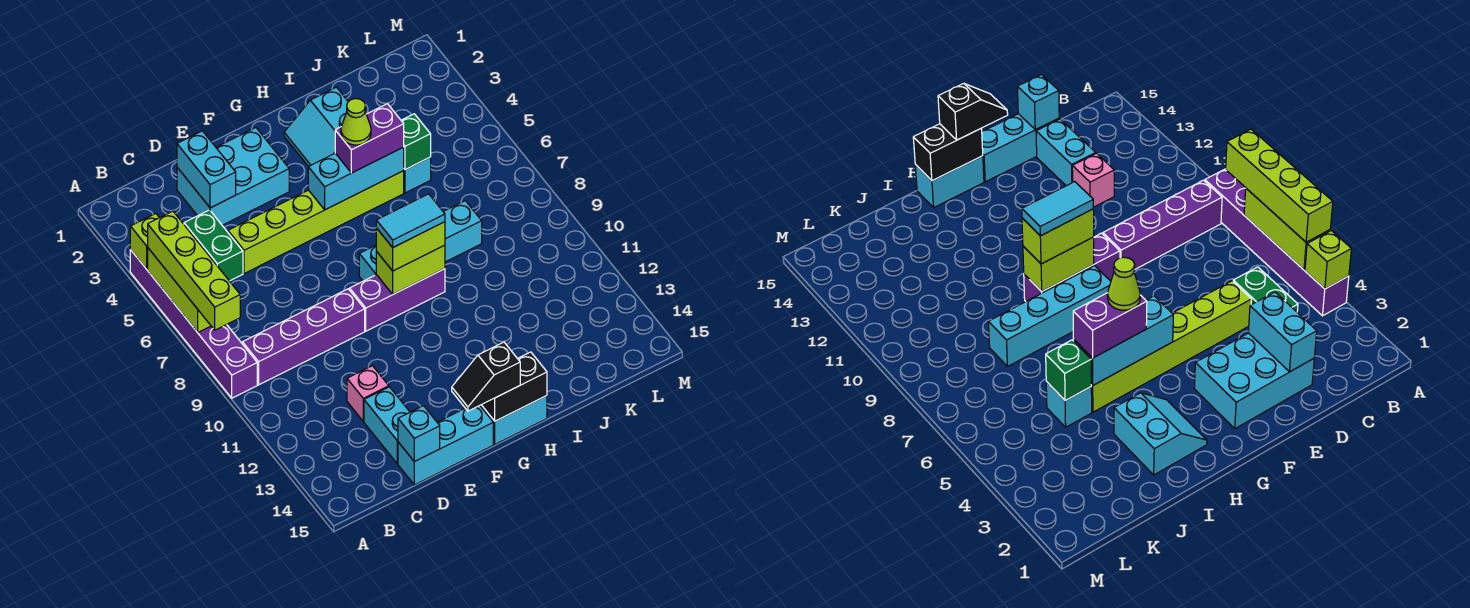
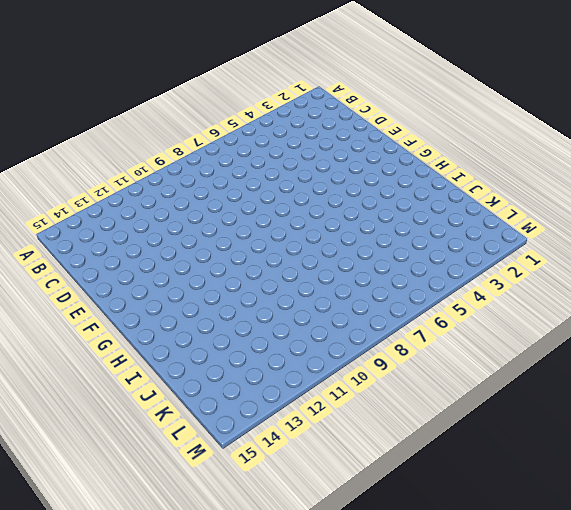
none -> purple 1x6 brick [130,250,257,398]
none -> purple 1x4 brick [242,289,365,385]
none -> green 1x2 brick [184,210,243,281]

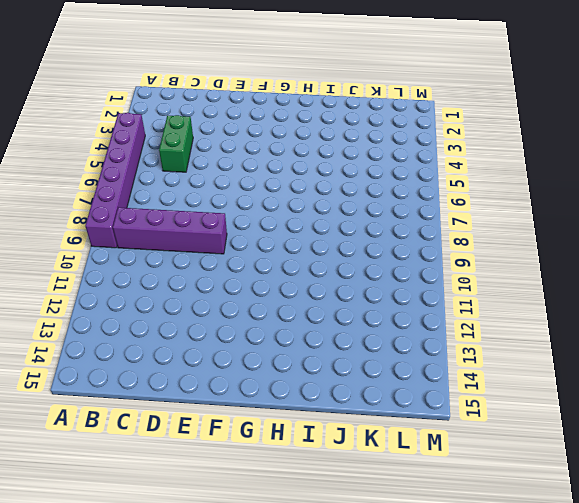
none -> cyan 2x3 brick [177,128,289,225]
none -> lime 1x6 brick [228,171,404,274]
none -> pink 1x1 brick [347,366,389,421]

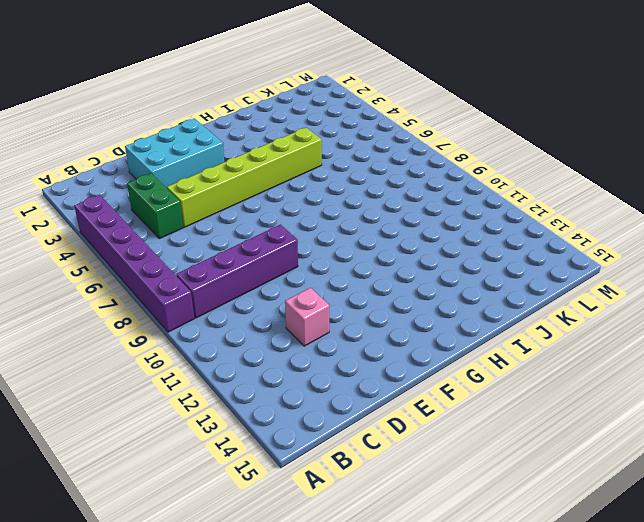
none -> cyan 1x2 brick [364,387,410,464]
none -> cyan 1x3 brick [398,406,493,485]
none -> purple 1x3 brick [350,269,445,331]

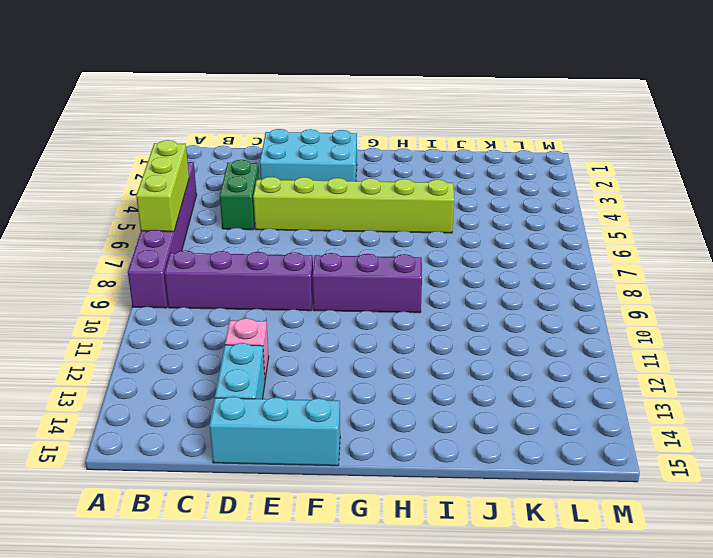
none -> cyan 1x4 brick [359,201,482,281]
none -> cyan 1x2 brick [480,396,547,444]
none -> cyan 2x2 slope [284,87,348,167]

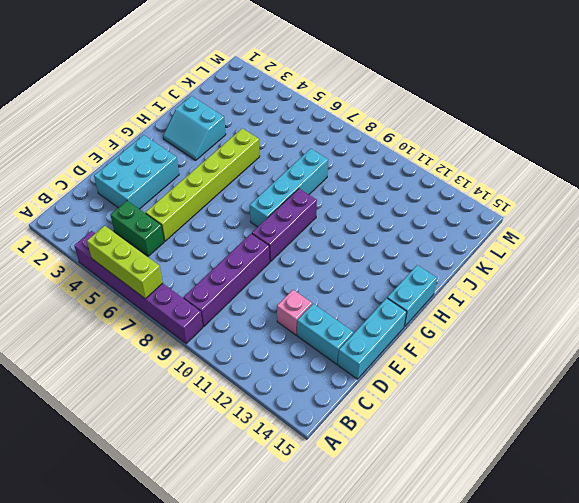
none -> cyan 1x1 brick [404,157,431,193]
none -> lime 1x1 brick [130,214,159,269]
none -> cyan 1x2 brick [177,131,236,208]

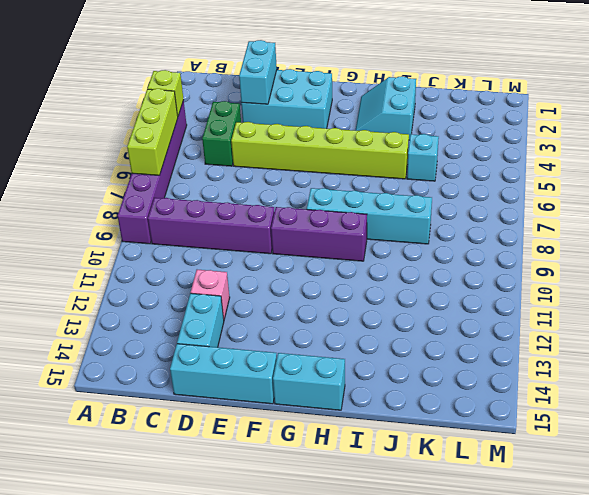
none -> cyan 1x1 brick [398,406,440,462]
none -> cyan 1x3 brick [308,147,404,210]
none -> lime 1x2 brick [376,245,445,294]

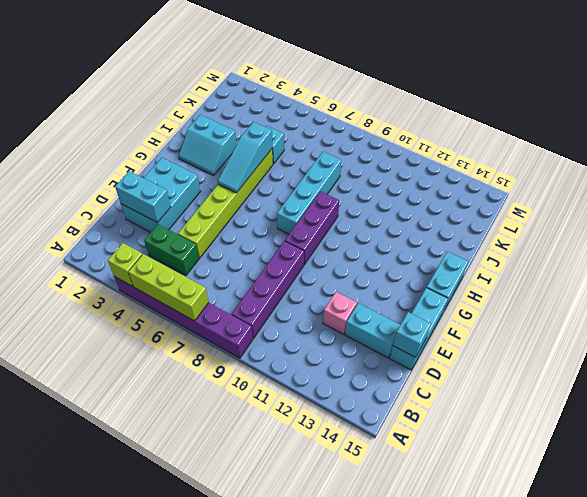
cyan 1x3 slope [218,122,272,193] -> cyan 1x3 brick [308,147,404,210]
none -> lime 1x2 brick [376,245,445,294]
none -> black 1x2 brick [482,352,547,421]
none -> green 1x1 brick [401,114,431,170]

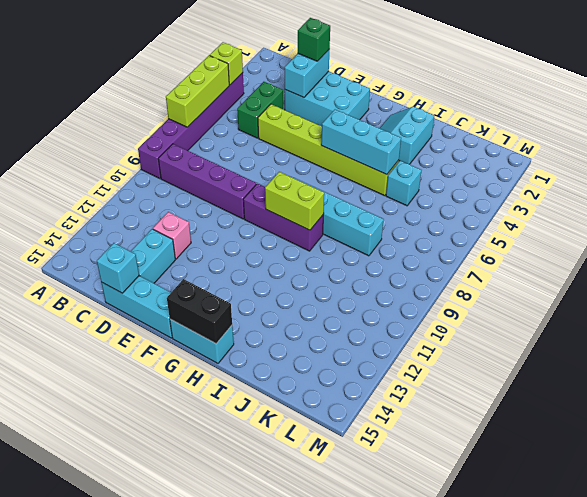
green 1x1 brick [298,18,330,61] -> green 1x1 brick moved to [401,114,431,170]
none -> lime 1x4 brick [148,211,240,330]
none -> black 1x2 slope [452,342,520,411]
none -> lime 1x2 brick [376,222,445,271]

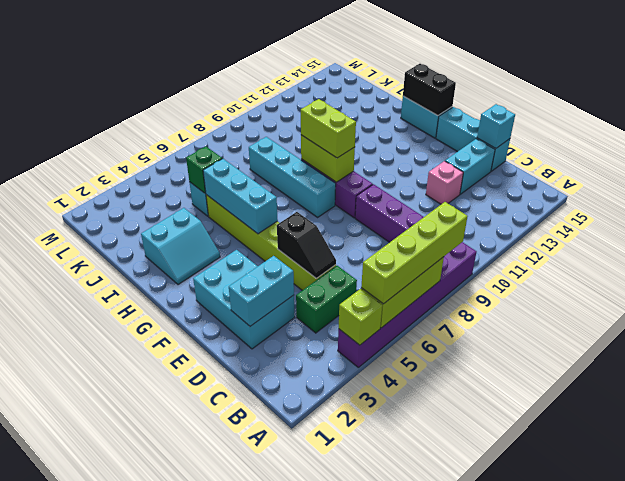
black 1x2 slope [277,212,336,279] -> black 1x2 slope moved to [452,342,520,411]
none -> purple 1x2 brick [335,104,404,173]
none -> cyan 1x2 tile [376,194,445,247]
none -> lime 1x1 cone [341,98,371,145]

